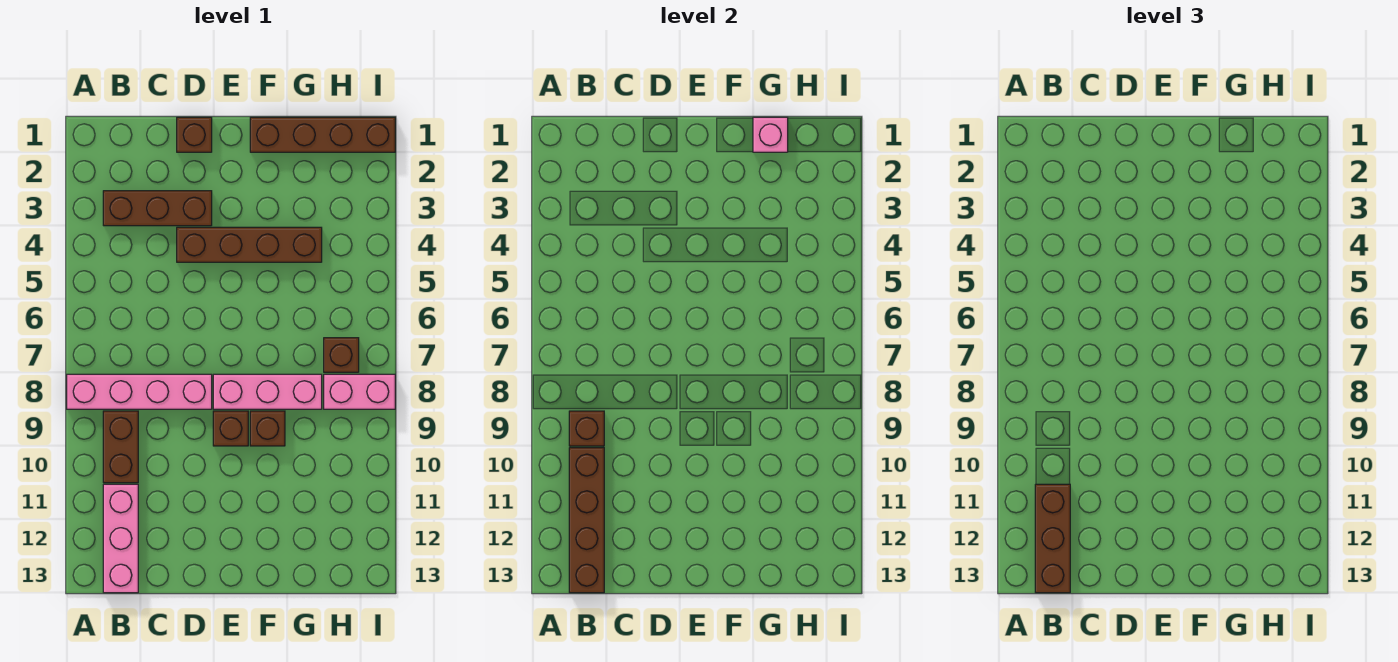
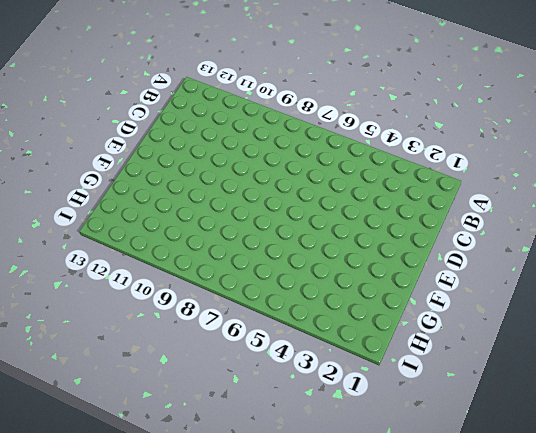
none -> pink 1x4 brick [67,374,212,409]
none -> brown 1x3 brick [103,191,212,226]
none -> brown 1x2 brick [103,411,138,483]

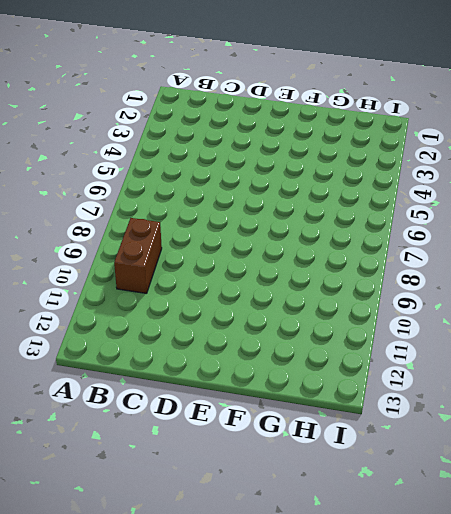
none -> pink 1x4 brick [67,374,212,409]
none -> brown 1x3 brick [103,191,212,226]
none -> pink 1x3 brick [103,484,138,593]

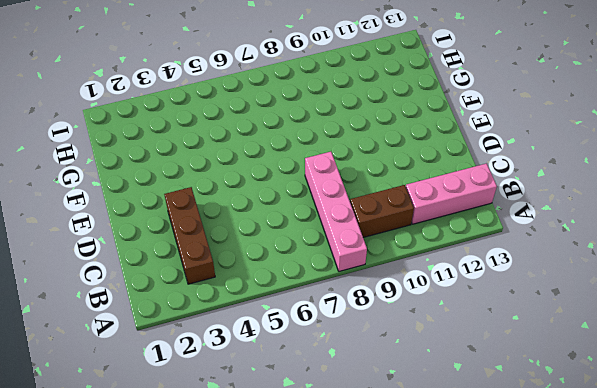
none -> brown 1x1 brick [177,117,212,152]
none -> brown 1x4 brick [177,227,322,262]
none -> pink 1x3 brick [213,374,322,409]

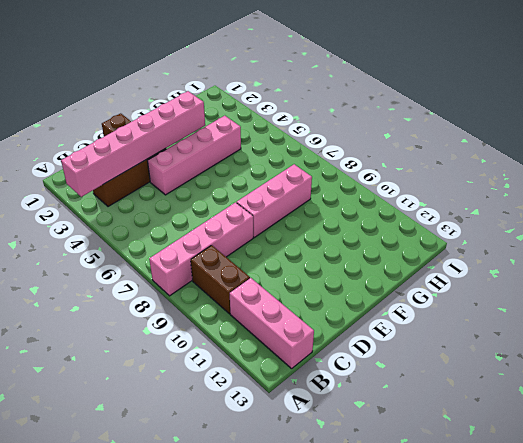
pink 1x6 brick [61,91,205,197] -> none
pink 1x4 brick [147,116,241,195] -> brown 1x4 brick [177,227,322,262]
none -> brown 1x1 brick [213,411,248,446]
none -> brown 1x4 brick [250,117,395,152]
none -> brown 1x1 brick [250,411,285,446]

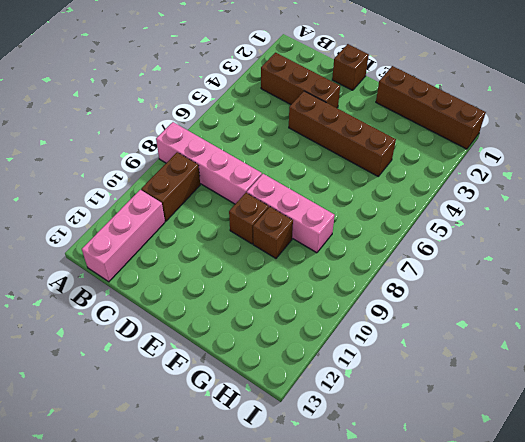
none -> brown 1x1 brick [324,338,359,372]
none -> pink 1x2 brick [324,374,395,409]
none -> brown 1x1 brick [569,411,604,446]

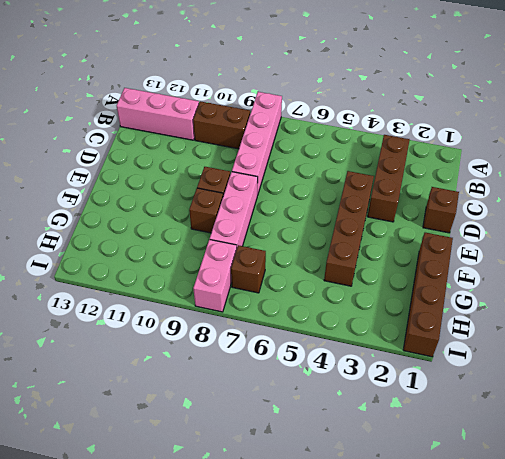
none -> brown 1x1 brick [569,411,604,446]
none -> brown 1x4 brick [569,448,604,593]
none -> pink 1x1 brick [753,117,788,152]

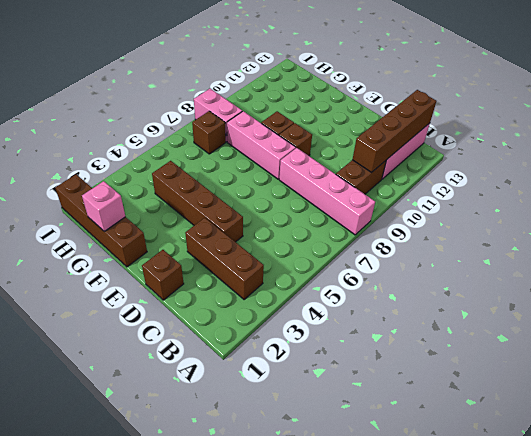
none -> brown 1x1 brick [569,411,604,446]
none -> brown 1x3 brick [1035,484,1070,593]

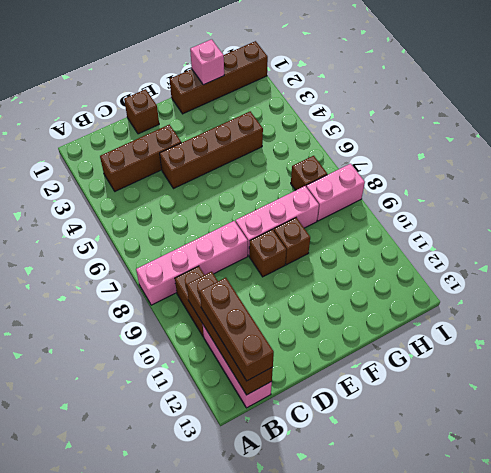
none -> brown 1x1 brick [569,411,604,446]

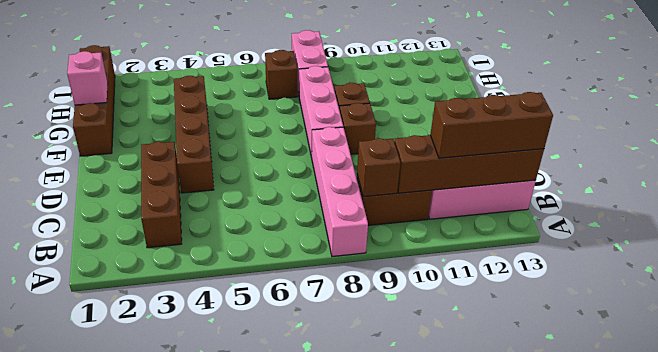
none -> brown 1x1 brick [177,117,212,152]

